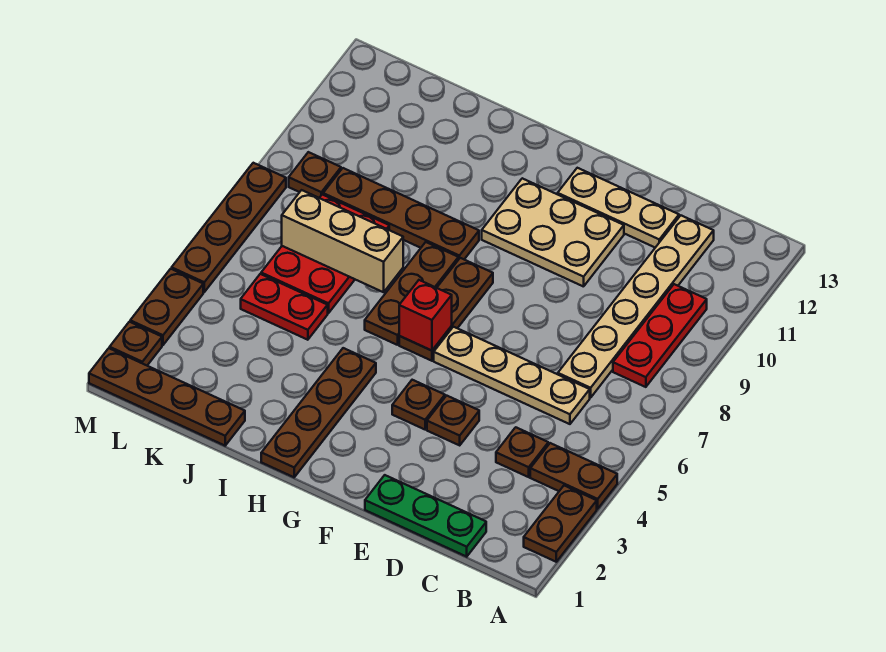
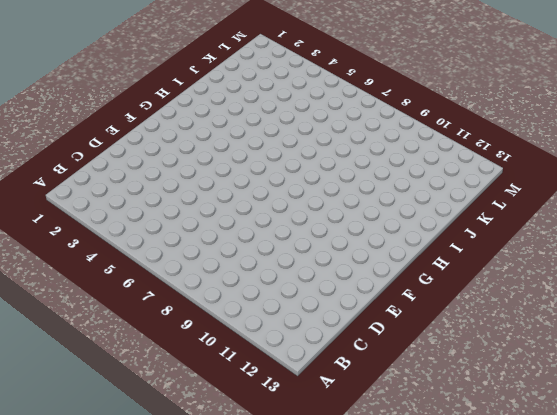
none -> brown 1x2 plate [524,486,597,562]
none -> brown 1x2 plate [530,443,617,509]
none -> red 1x3 plate [613,284,707,387]

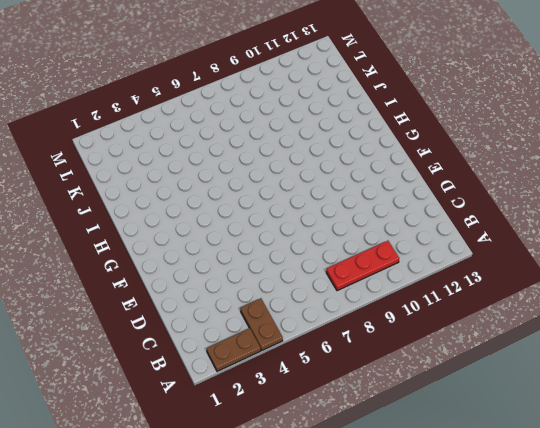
none -> green 1x3 plate [365,475,486,557]
none -> brown 1x1 plate [496,427,548,477]
none -> tan 1x4 plate [434,327,590,424]

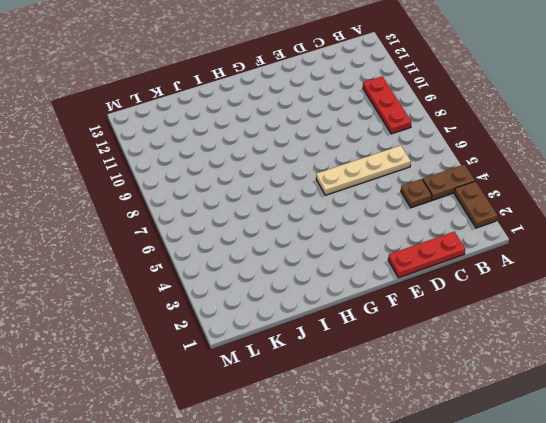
red 1x3 plate [388,232,465,278] -> green 1x3 plate [365,475,486,557]
none -> tan 1x6 plate [558,216,714,398]
none -> tan 1x3 plate [558,168,679,248]
none -> brown 1x1 plate [427,396,479,445]

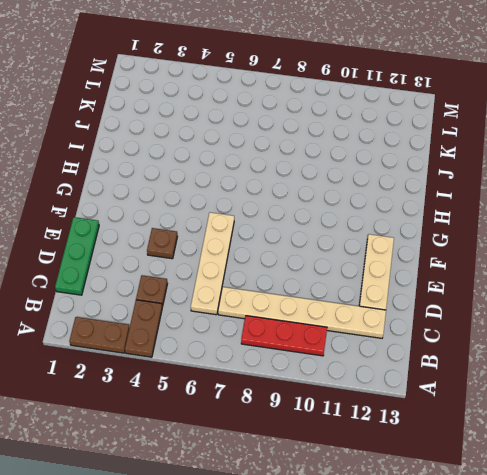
none -> tan 2x3 plate [482,178,624,287]
none -> brown 1x1 plate [392,380,445,429]
none -> brown 1x3 plate [399,258,493,361]

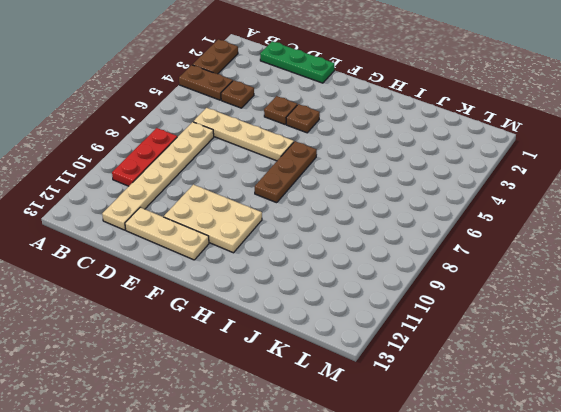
none -> brown 1x4 plate [261,348,376,477]
none -> brown 1x3 plate [365,242,458,345]
none -> brown 1x4 plate [323,168,479,260]

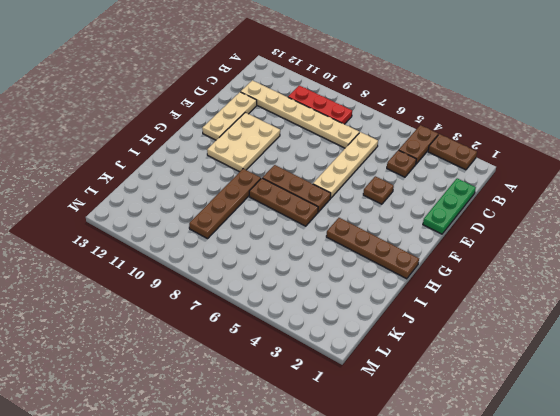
none -> brown 1x1 plate [392,380,445,429]
none -> brown 1x4 plate [89,348,245,446]
none -> red 1x2 plate [241,274,328,340]

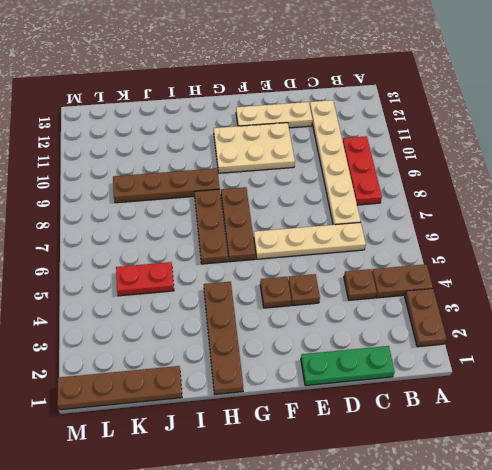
none -> red 2x3 plate [261,194,389,313]
none -> brown 1x1 plate [289,152,341,198]
none -> brown 1x1 plate [110,322,162,365]

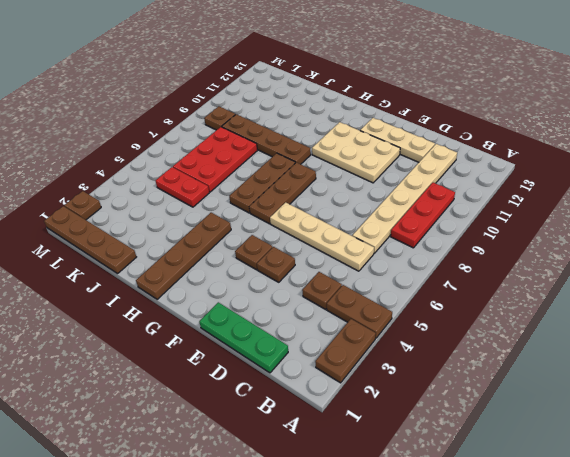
none -> brown 1x2 plate [130,269,203,345]
none -> brown 1x4 plate [172,163,286,292]
none -> red 1x1 brick [399,280,452,351]

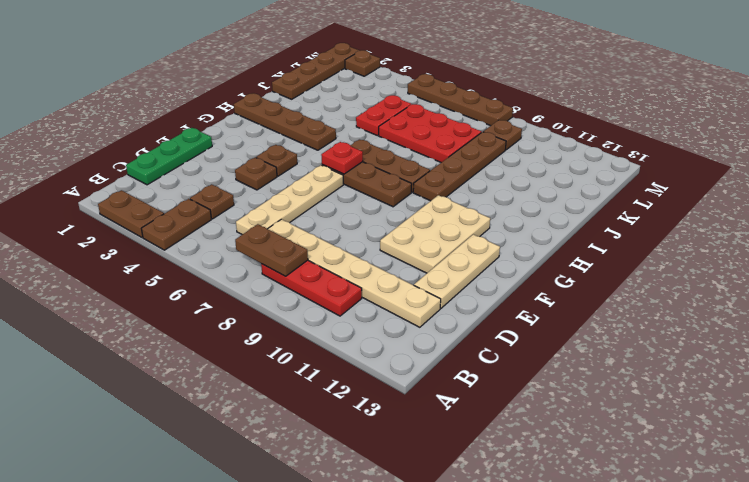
brown 1x2 plate [235,224,308,276] -> brown 1x2 plate moved to [130,269,203,345]
red 1x1 plate [321,142,363,174] -> red 1x1 brick [399,280,452,351]
none -> tan 1x3 brick [282,190,403,292]

